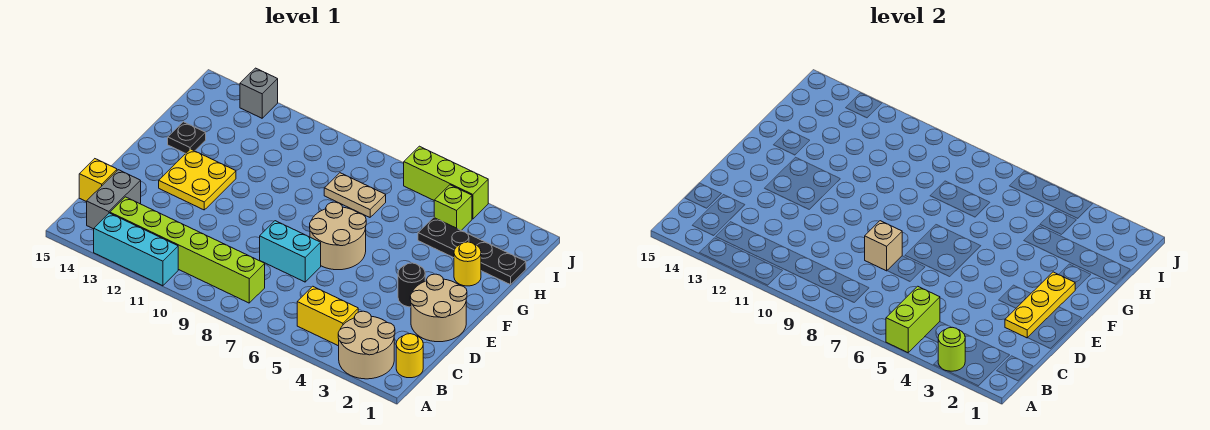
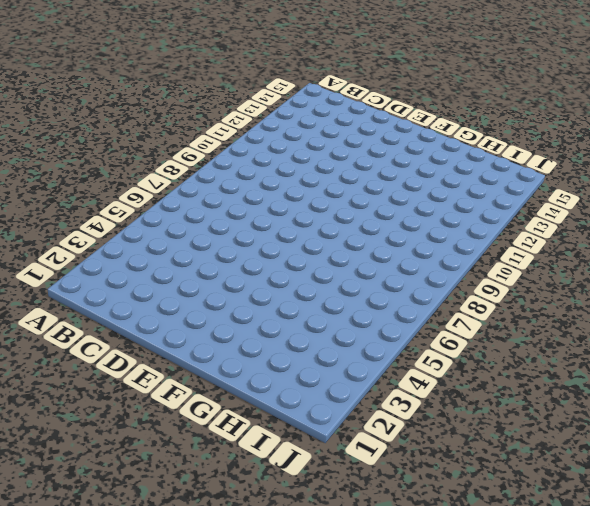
none -> tan 2x2 round brick [338,311,395,379]
none -> cyan 1x3 brick [94,213,178,286]
none -> yellow 1x1 round brick [396,334,423,378]

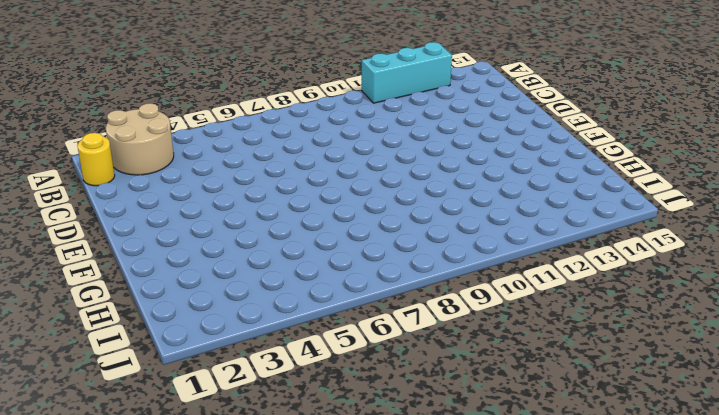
none -> yellow 1x2 brick [297,286,358,346]
none -> lime 1x6 brick [110,197,265,303]
none -> grey 1x2 brick [87,170,141,229]

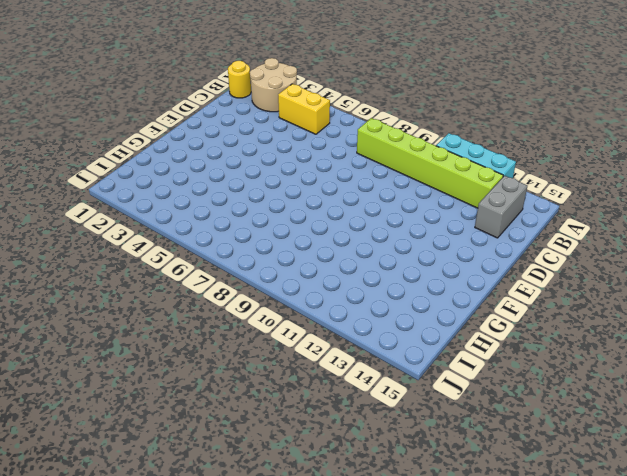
none -> yellow 1x1 brick [79,159,117,202]
none -> tan 2x2 round brick [410,274,467,342]
none -> cyan 1x2 brick [260,221,321,282]

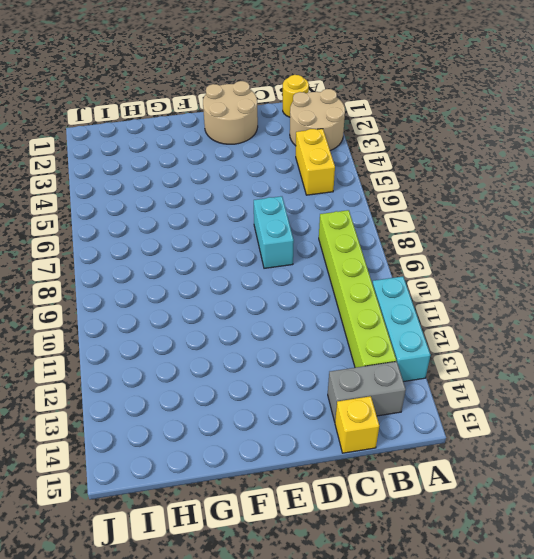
none -> black 1x1 round brick [398,263,425,307]
none -> tan 2x2 round brick [310,202,366,270]
none -> yellow 2x2 plate [159,149,236,210]

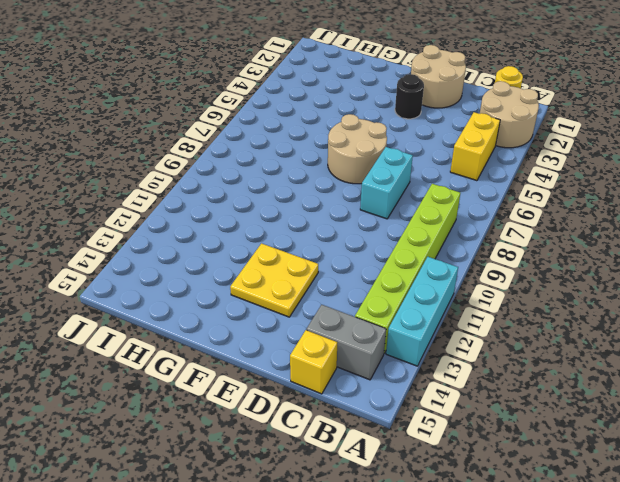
none -> yellow 1x1 round brick [454,242,481,286]
none -> black 1x1 plate [168,122,206,153]
none -> black 1x4 plate [418,217,526,285]

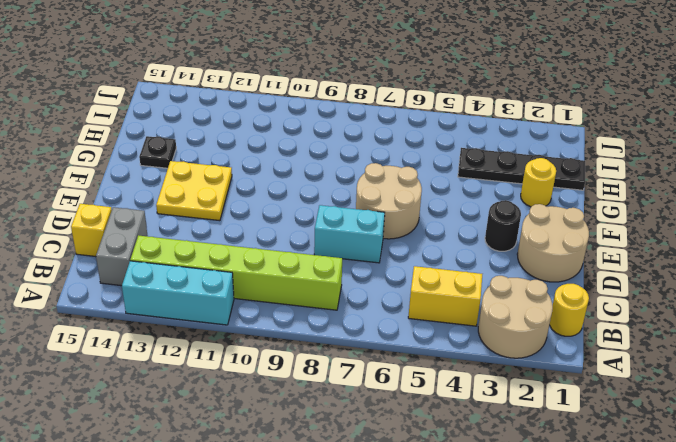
none -> tan 1x2 plate [324,173,386,217]
none -> lime 1x1 brick [434,185,472,230]
none -> lime 1x3 brick [404,146,488,219]

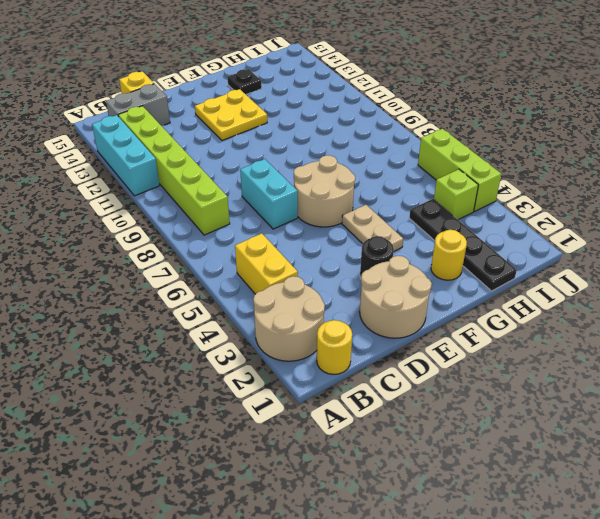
tan 1x2 plate [342,205,403,252] -> tan 1x2 plate moved to [324,173,386,217]
none -> grey 1x1 brick [240,68,278,118]
none -> lime 1x1 round brick [938,327,965,371]
none -> lime 1x2 brick [886,286,940,353]

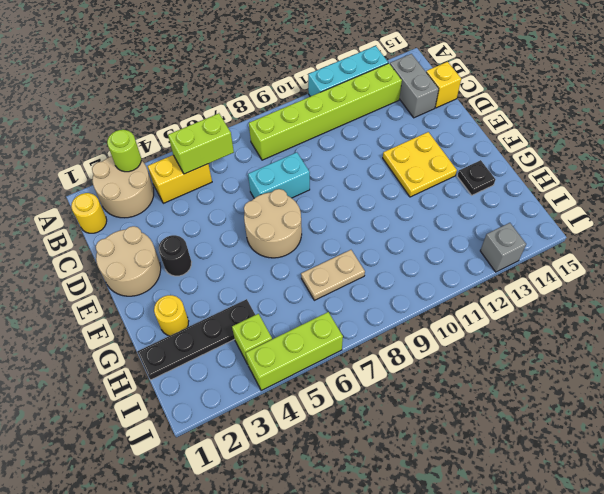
lime 1x2 brick [168,113,234,174] -> lime 1x2 brick turned to [886,286,940,353]
none -> yellow 1x3 plate [1005,272,1075,338]
none -> tan 1x1 brick [865,221,902,271]

